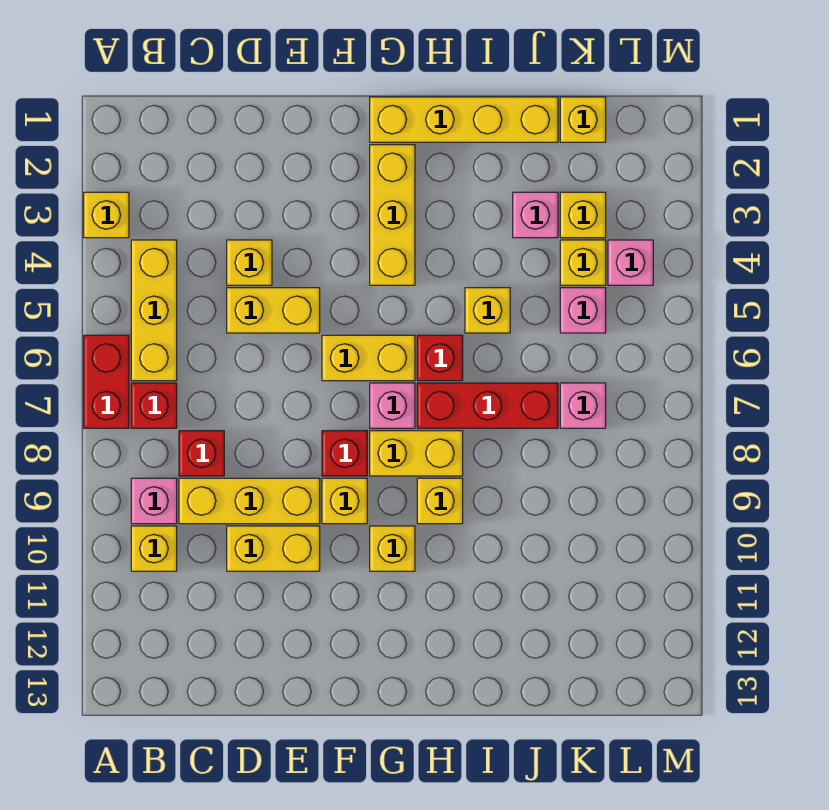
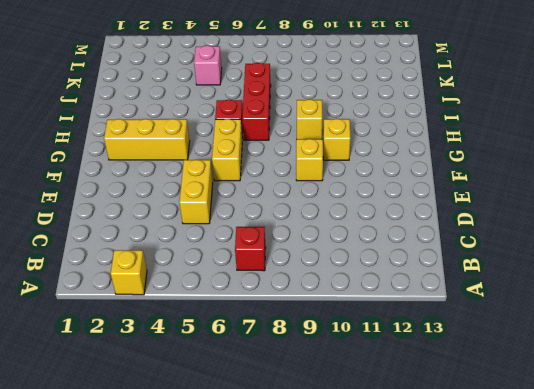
none -> red 1x2 brick [84,335,129,428]
none -> yellow 1x3 brick [131,240,177,381]
none -> pink 1x1 brick [131,478,177,524]
none -> yellow 1x1 brick [131,526,177,571]

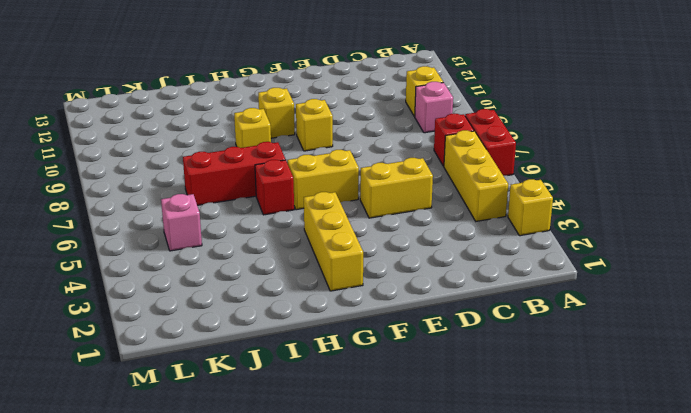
none -> red 1x1 brick [179,431,224,476]
none -> yellow 1x3 brick [179,478,320,524]
none -> yellow 1x1 brick [227,240,272,285]
none -> yellow 1x2 brick [227,526,320,571]

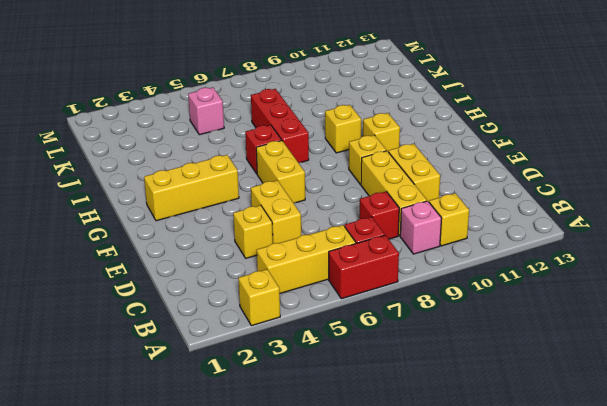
none -> red 1x1 brick [322,431,367,476]
none -> yellow 1x4 brick [370,97,558,142]
none -> pink 1x1 brick [370,383,415,428]
none -> yellow 1x2 brick [370,431,463,476]

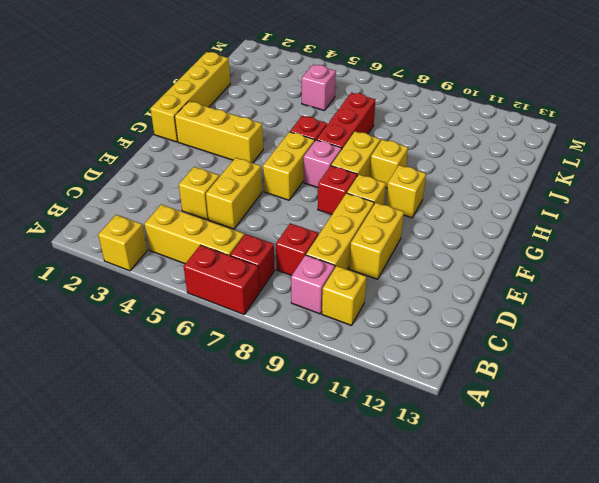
none -> yellow 1x1 brick [465,288,510,333]
none -> pink 1x1 brick [513,192,558,238]
none -> yellow 1x1 brick [560,97,606,142]
none -> yellow 1x1 brick [560,192,606,238]

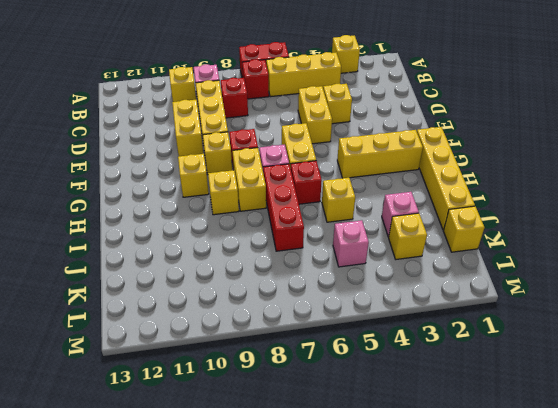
none -> yellow 1x1 brick [560,240,606,285]
none -> pink 1x1 brick [560,383,606,428]
none -> pink 1x1 brick [608,240,653,285]

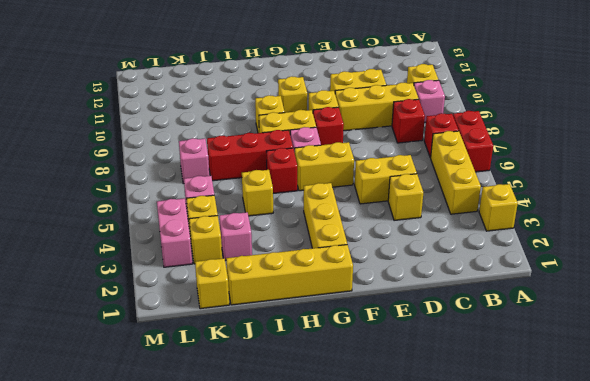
pink 1x2 brick [157,198,192,267] -> pink 1x1 brick [608,240,653,285]

